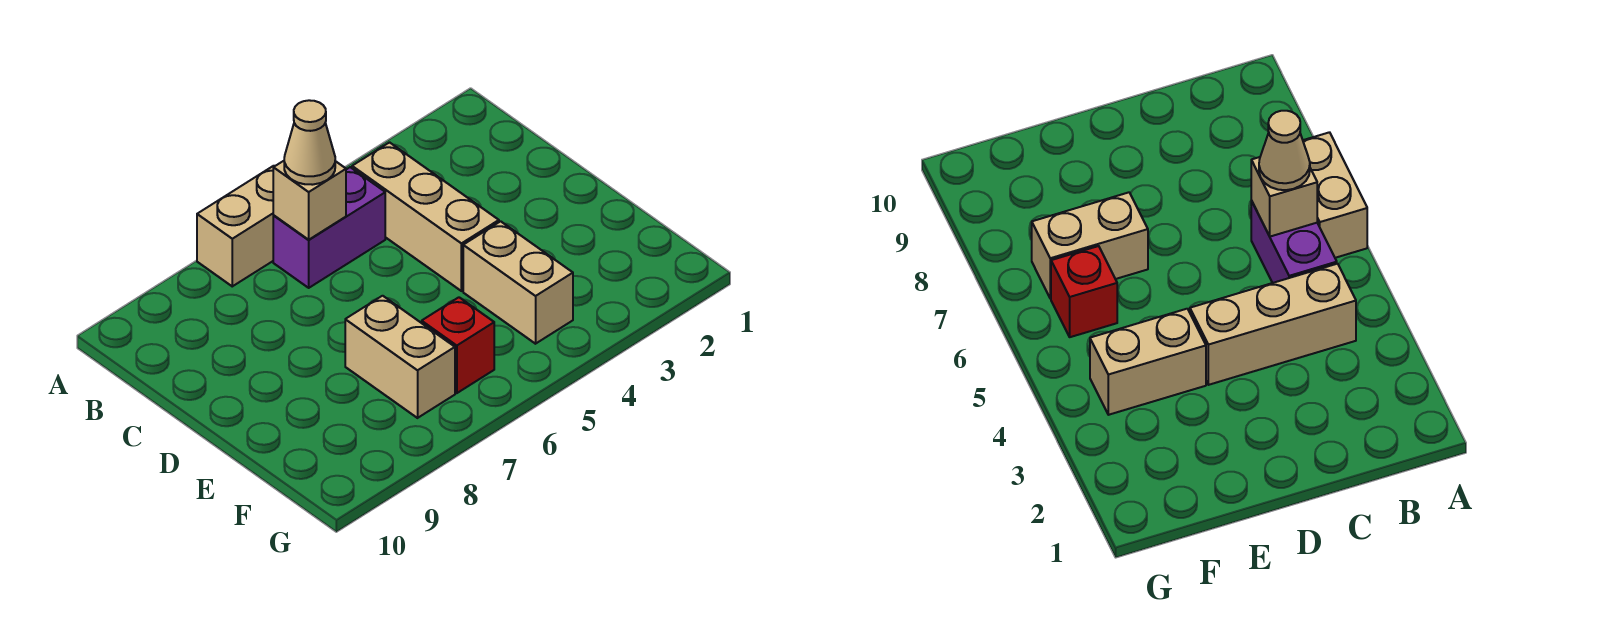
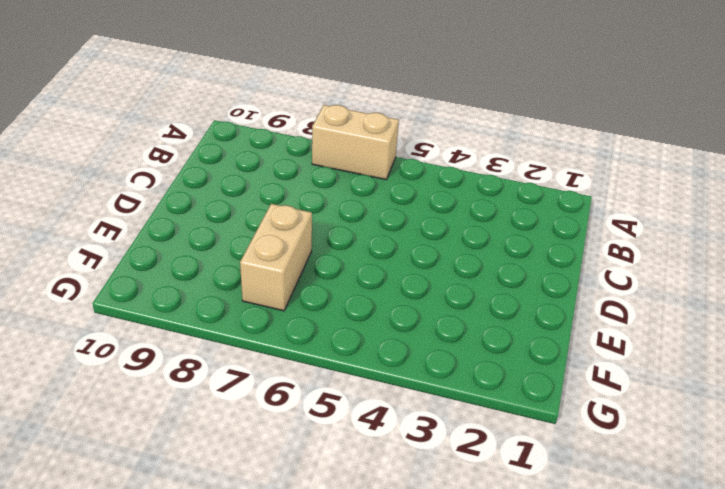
none -> tan 1x3 brick [352,142,499,291]
none -> purple 1x2 brick [273,167,385,288]

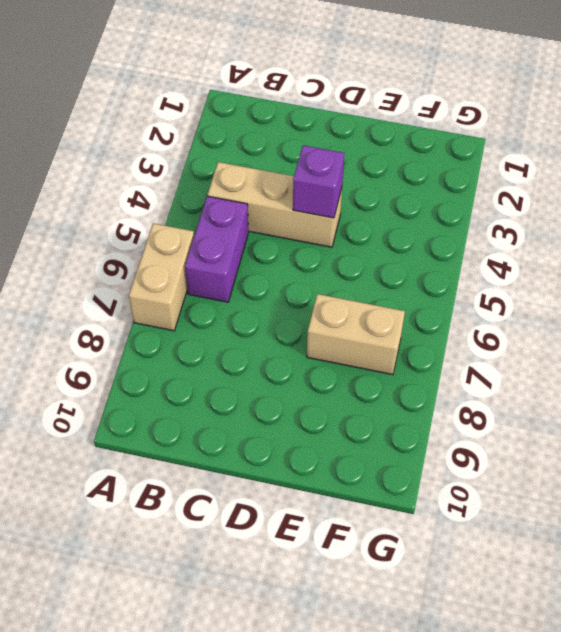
purple 1x1 brick [293,145,344,218] -> none
none -> tan 1x2 brick [463,221,573,344]
none -> red 1x1 brick [422,297,494,393]

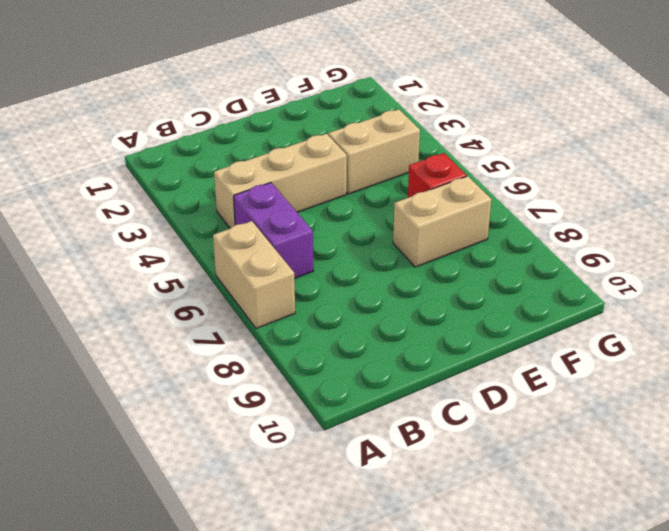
none -> tan 1x1 brick [273,161,346,240]
none -> tan 1x1 cone [284,100,335,185]

